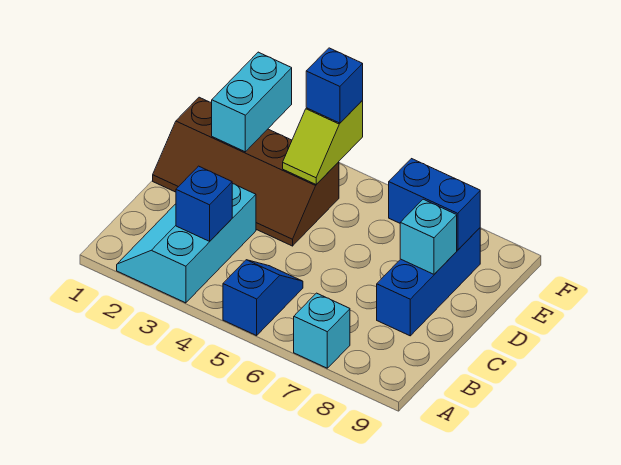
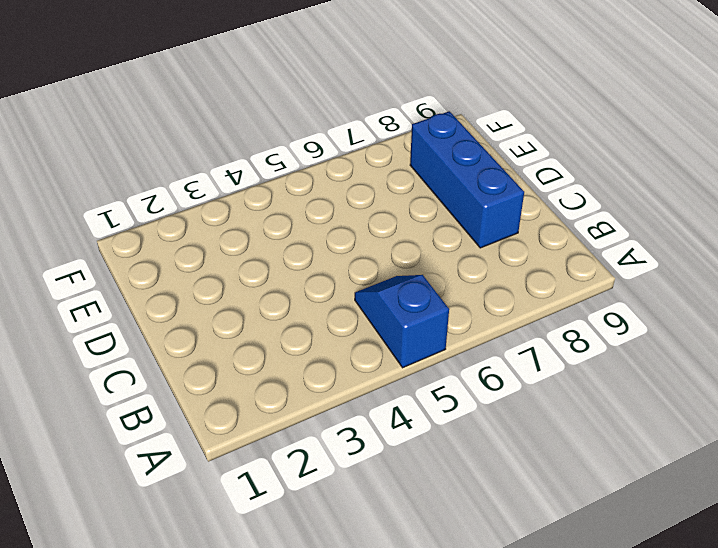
none -> cyan 2x3 slope [117,184,256,303]
none -> cyan 1x1 brick [294,293,350,368]

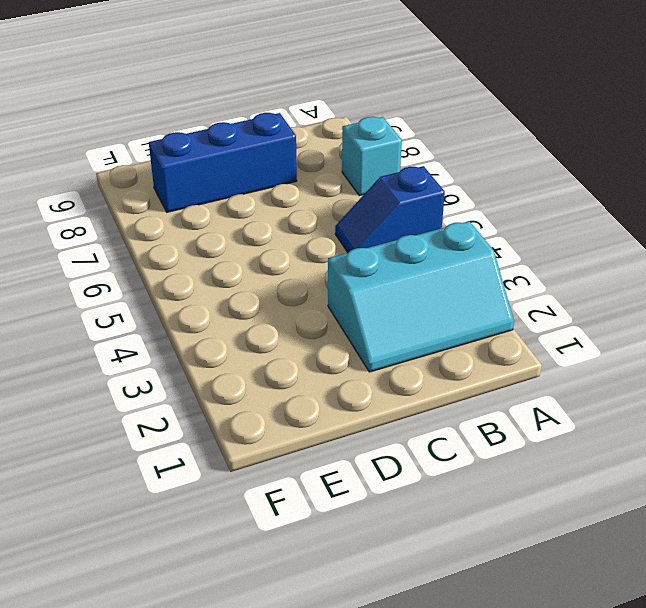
none -> brown 2x4 slope [153,97,339,246]
none -> blue 1x1 brick [176,166,232,241]

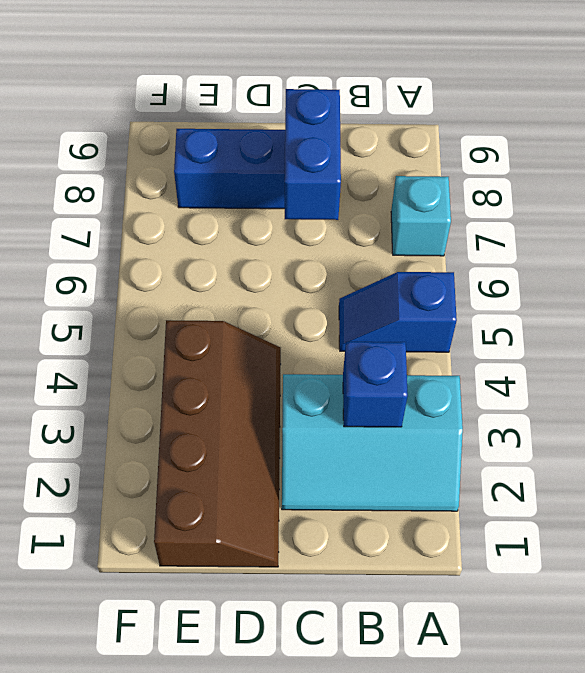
blue 1x2 brick [285,89,341,220] -> blue 1x2 brick moved to [389,159,480,250]
none -> cyan 1x1 brick [400,199,457,274]
none -> cyan 1x2 brick [212,52,292,152]

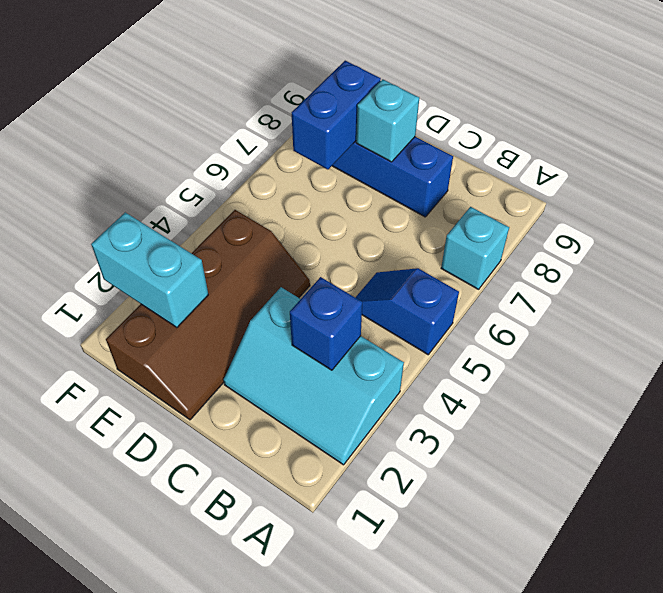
none -> lime 1x2 slope [283,101,363,184]
none -> blue 1x1 brick [306,48,363,123]

